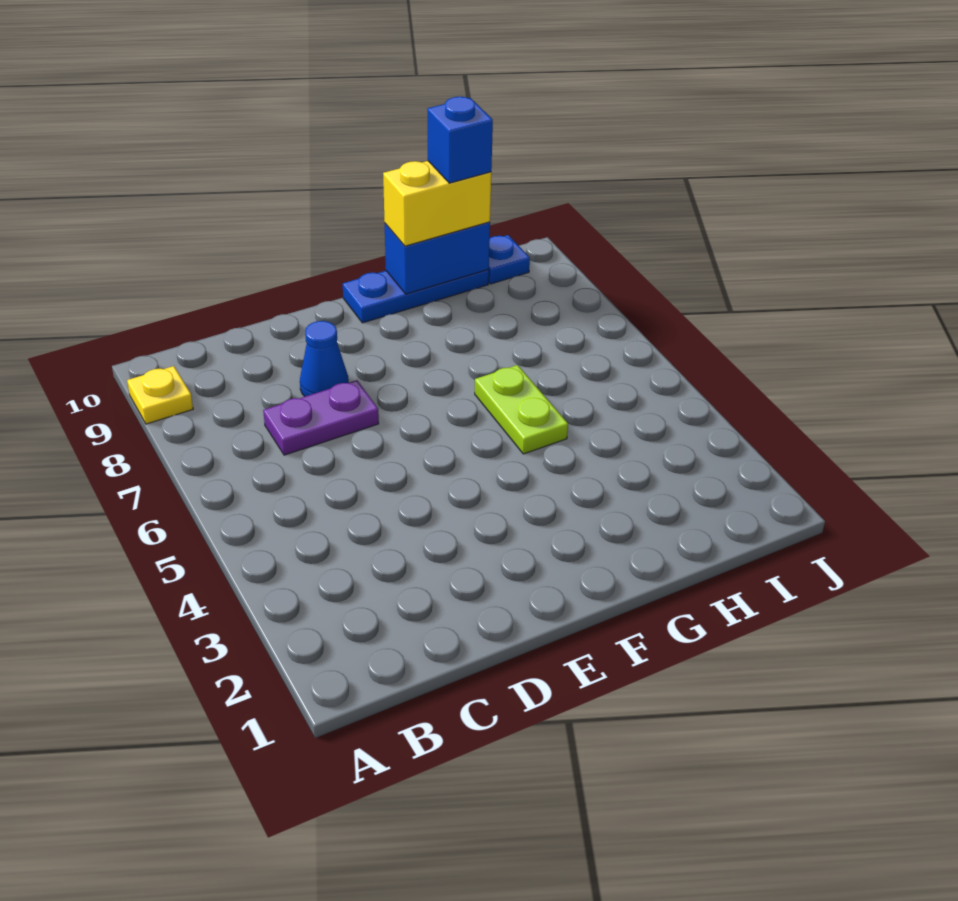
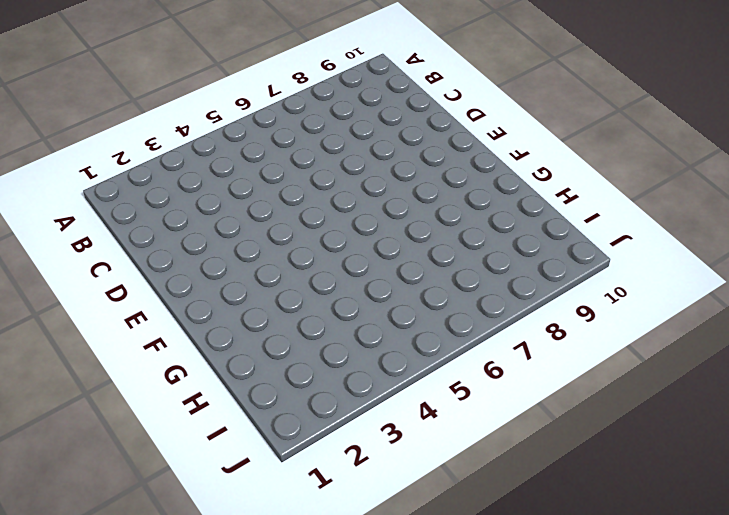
none -> yellow 1x1 plate [127,366,193,424]
none -> purple 1x2 plate [263,380,379,455]

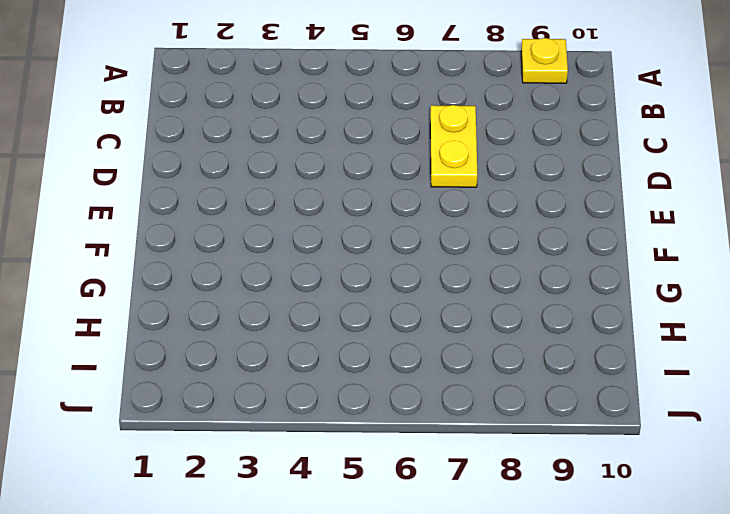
yellow 1x2 plate [430,105,477,187] -> purple 1x2 plate [263,380,379,455]
none -> blue 1x1 cone [300,321,349,396]
none -> blue 1x3 plate [343,270,489,323]

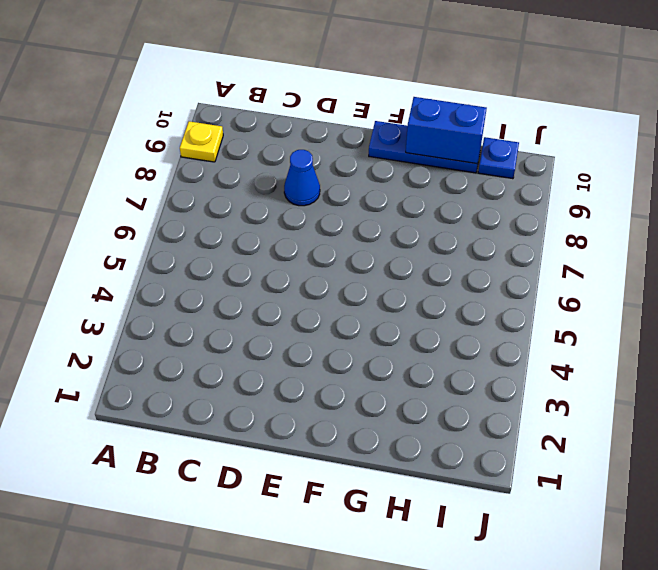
none -> purple 1x2 plate [263,380,379,455]
none -> lime 1x2 plate [475,365,568,454]

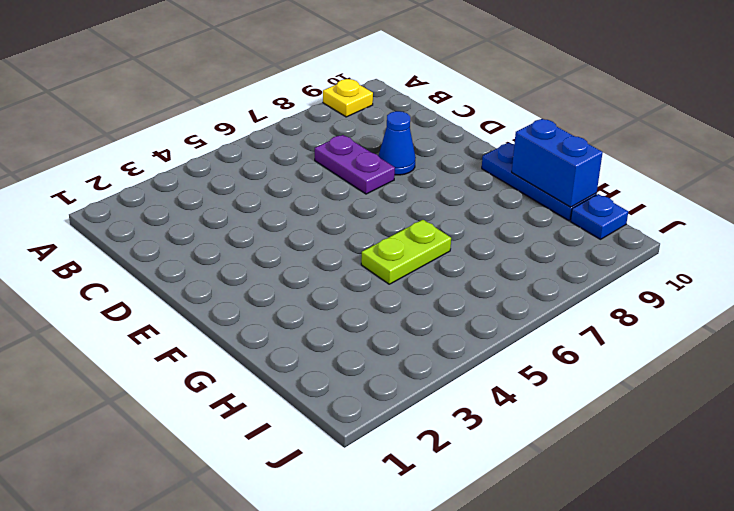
none -> yellow 1x2 brick [383,161,491,246]
none -> blue 1x1 brick [427,97,493,183]

